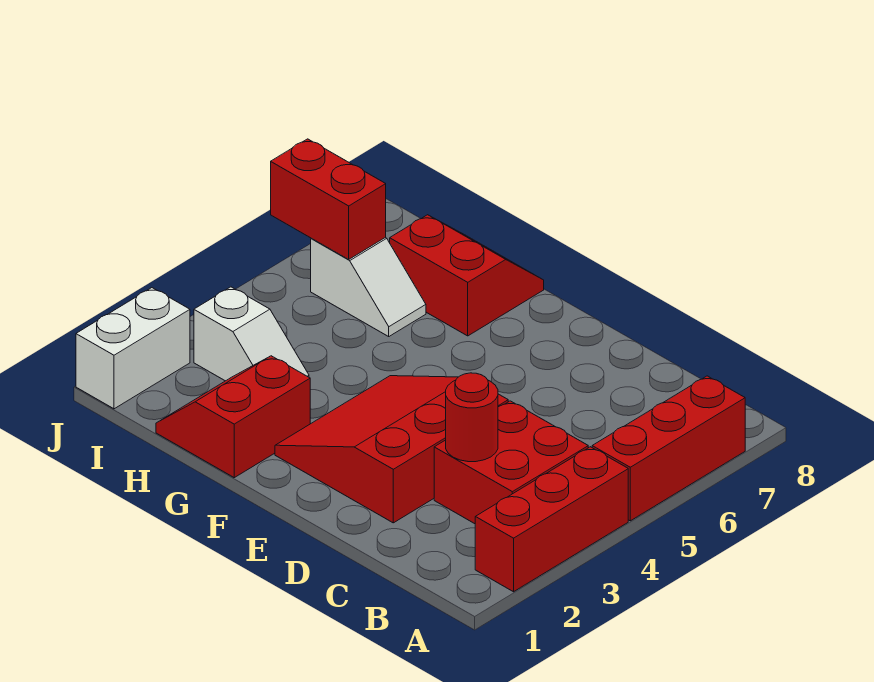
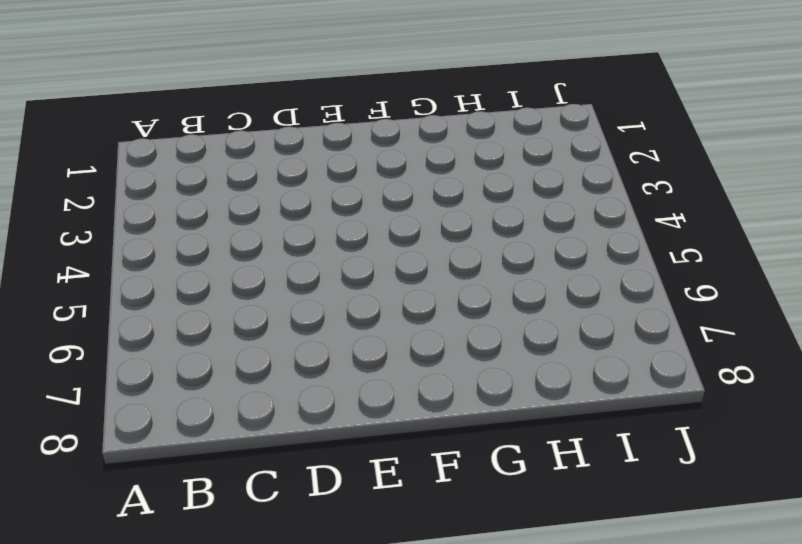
none -> red 1x3 brick [475,447,628,592]
none -> red 1x3 brick [592,376,745,521]

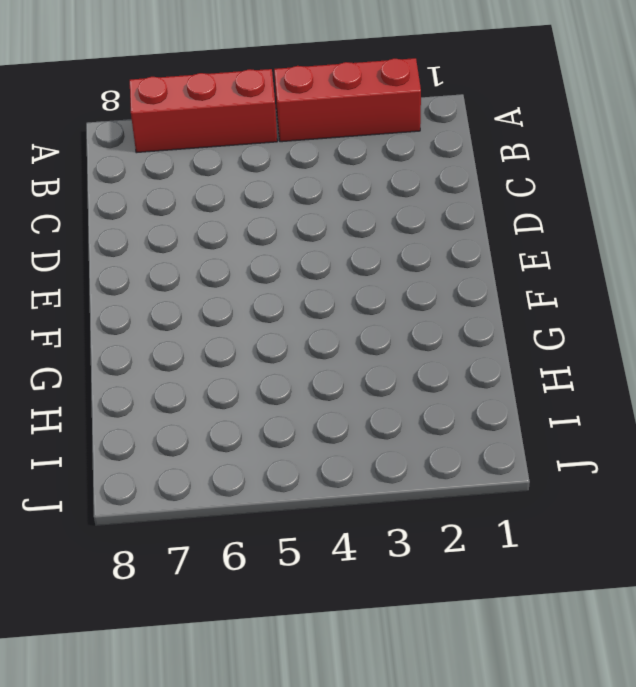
none -> red 2x2 brick [434,401,588,524]
none -> red 3x3 slope [275,376,508,523]

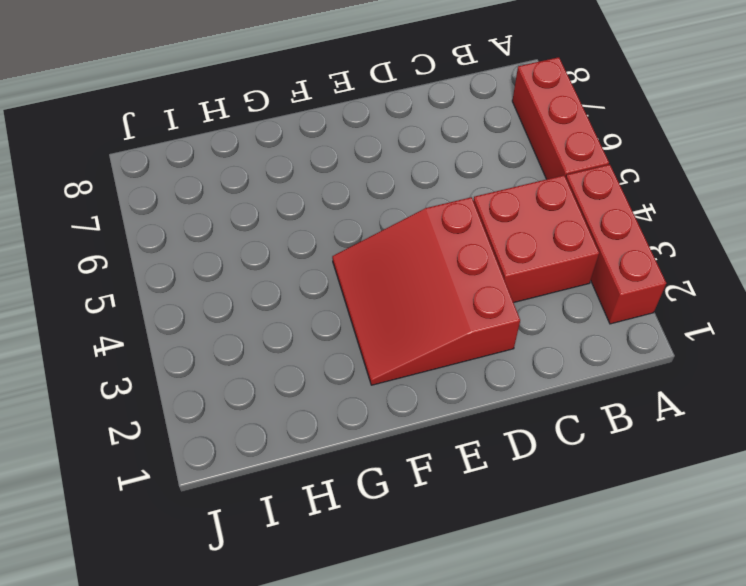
none -> red 2x2 slope [156,356,310,478]
none -> red 2x2 slope [390,215,544,336]

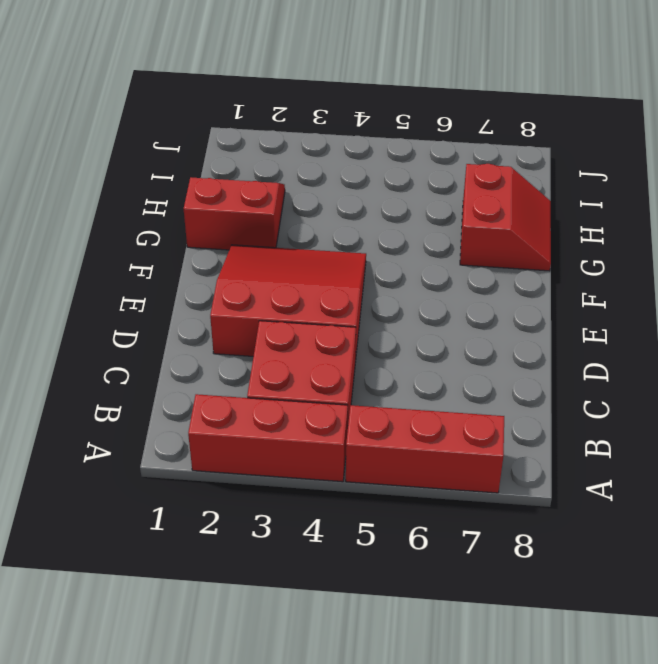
none -> white 1x2 slope [194,287,309,381]
none -> white 1x2 slope [311,238,426,336]

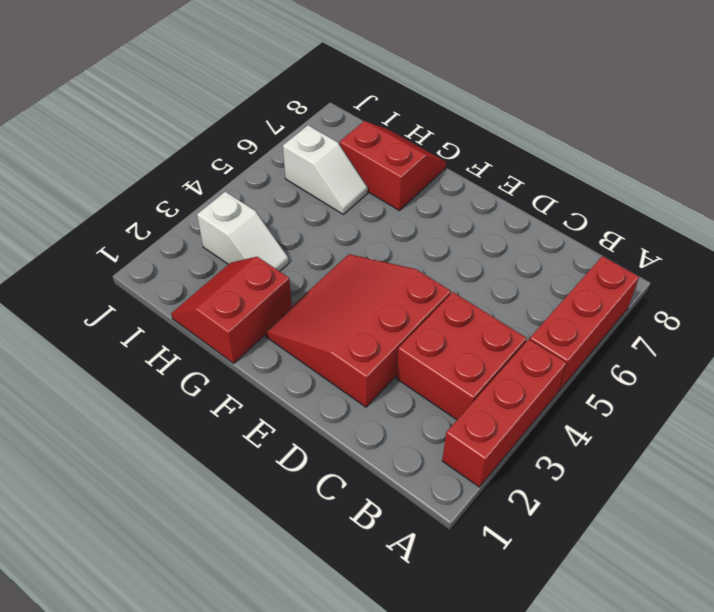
none -> white 1x2 brick [76,288,190,409]
none -> red 1x1 round brick [446,373,498,462]

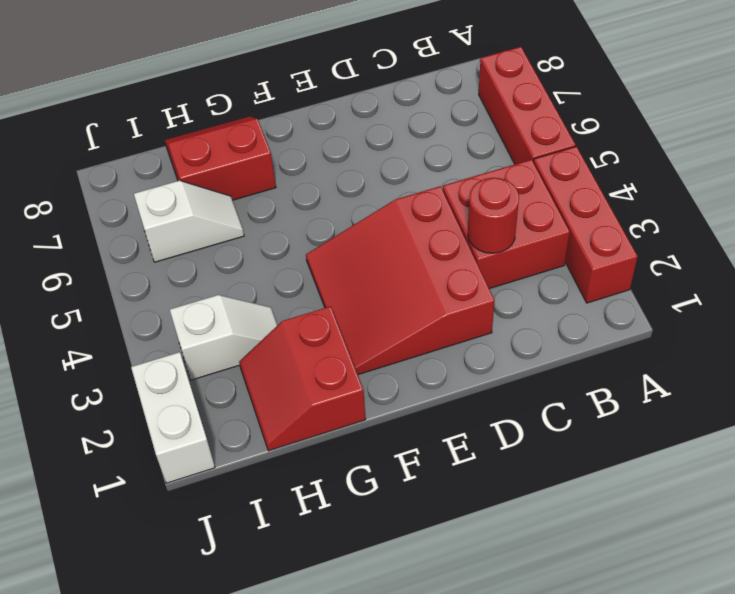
none -> red 1x2 brick [271,139,386,259]

